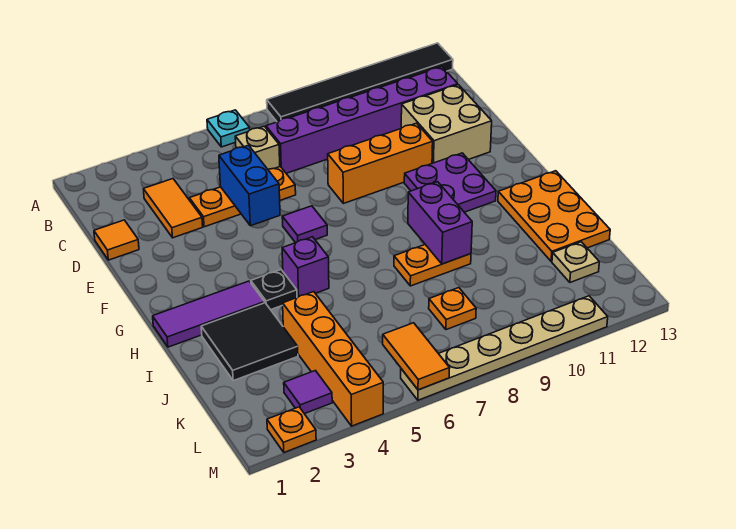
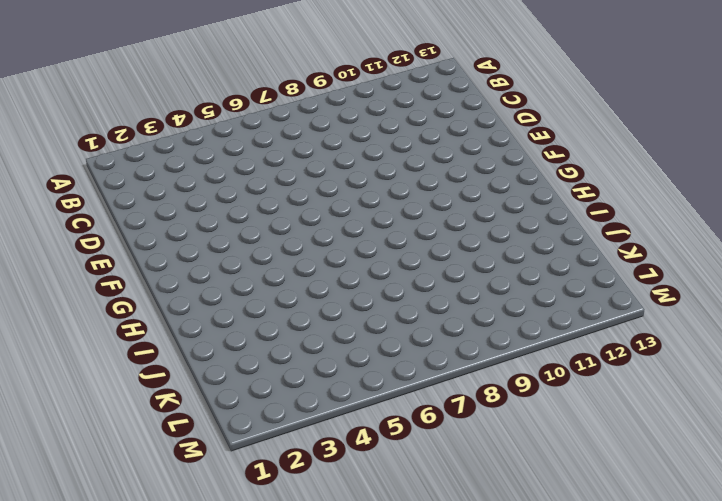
none -> cyan 1x1 plate [207,110,250,147]
none -> black 1x6 tile [267,43,453,122]
none -> orange 1x2 tile [143,179,203,238]

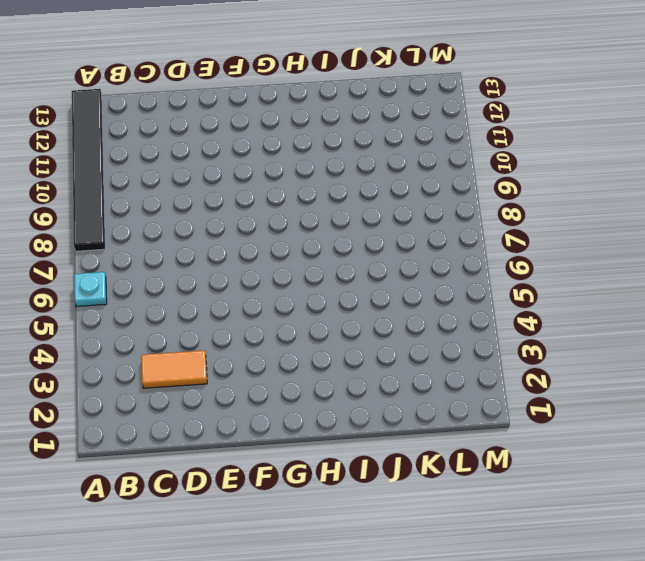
none -> tan 1x1 brick [235,126,280,169]
none -> purple 1x6 brick [266,67,458,173]
none -> orange 1x1 tile [94,220,139,260]

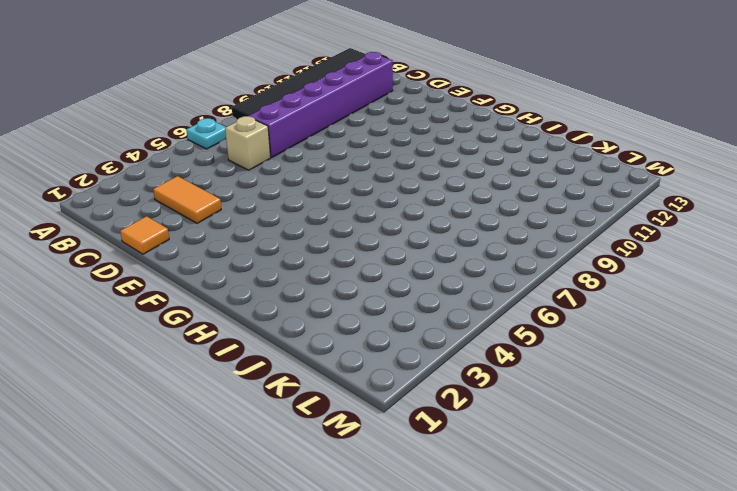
none -> orange 1x3 plate [189,167,296,227]
none -> tan 2x2 brick [401,85,492,163]
none -> orange 1x3 brick [328,123,433,204]

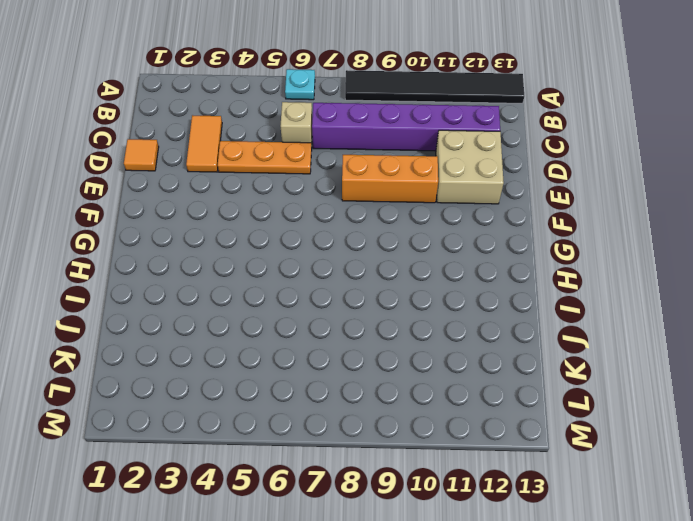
none -> purple 1x1 tile [282,206,327,243]
none -> purple 2x2 plate [404,153,496,212]
none -> purple 1x3 tile [153,281,265,347]

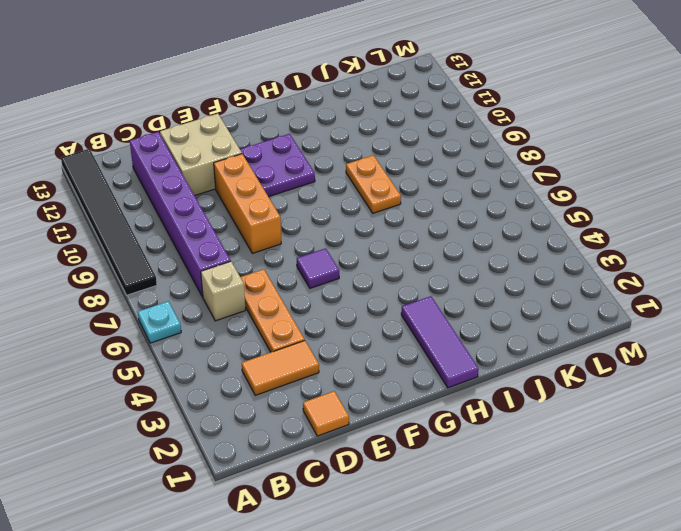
none -> black 1x1 plate [251,270,297,310]
none -> purple 1x1 brick [282,237,329,298]
none -> orange 2x3 plate [498,171,610,261]

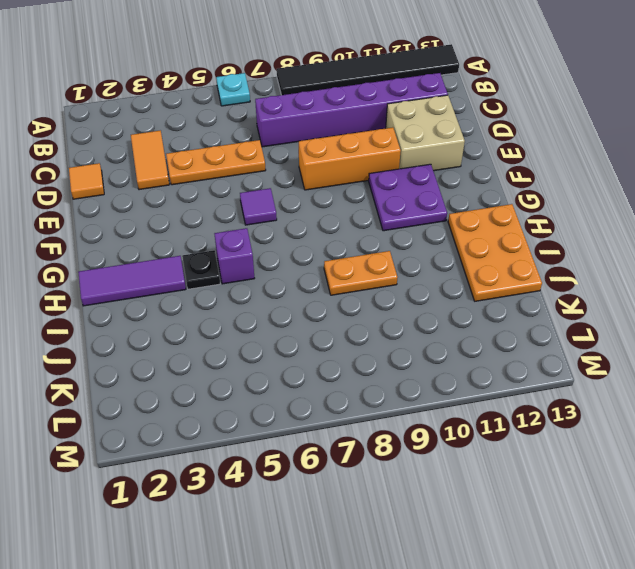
none -> tan 1x1 brick [235,126,280,169]
none -> black 2x2 tile [201,303,298,381]
none -> orange 1x4 brick [283,292,383,426]

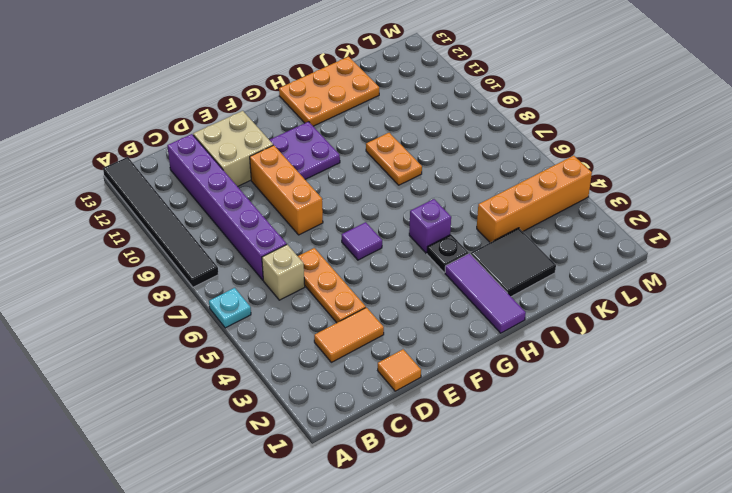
none -> orange 1x1 plate [429,288,476,330]
none -> tan 1x1 plate [552,242,599,282]
none -> purple 1x1 tile [284,371,332,414]

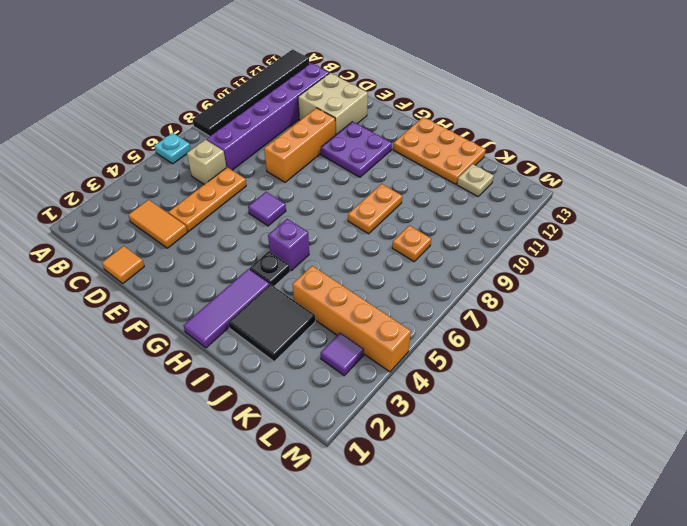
none -> orange 1x1 plate [267,407,316,452]
none -> tan 1x6 plate [401,296,608,400]
none -> blue 1x2 brick [219,145,280,226]

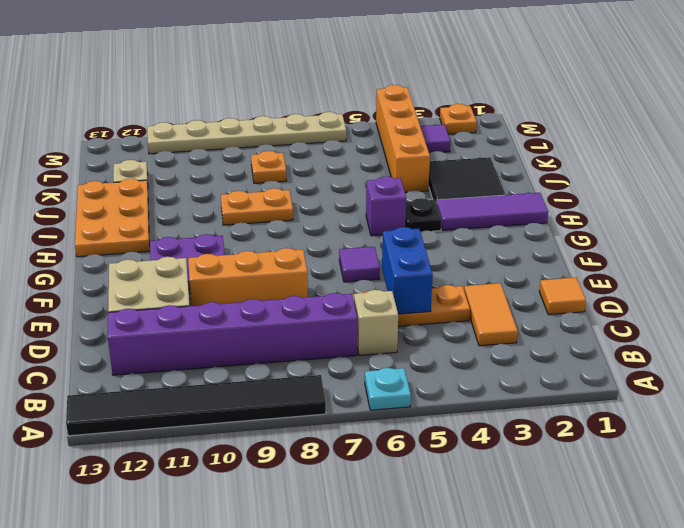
none -> purple 1x2 brick [408,182,472,264]
none -> orange 1x2 tile [383,323,450,390]

